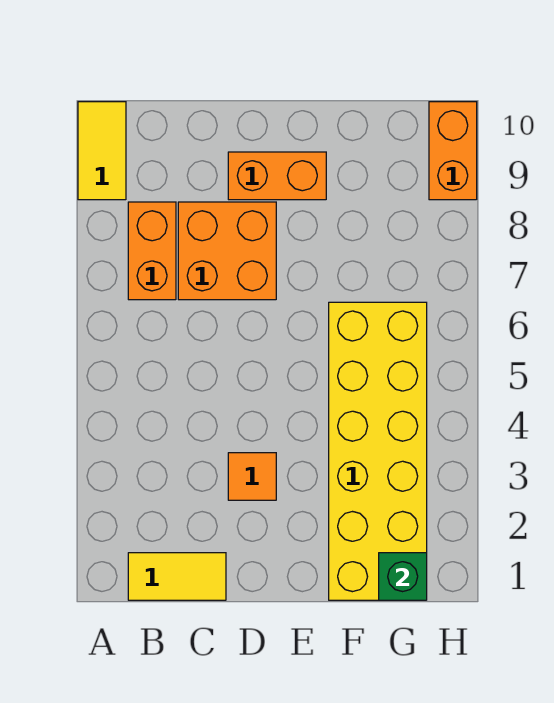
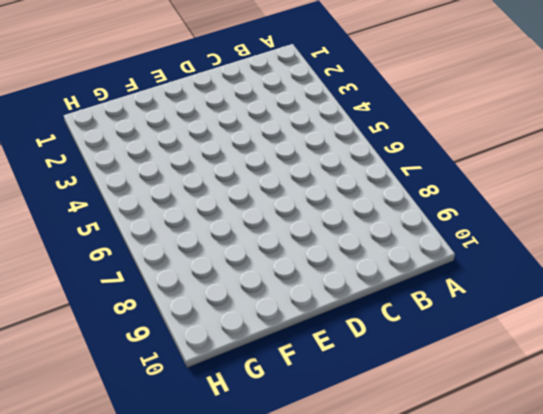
none -> yellow 1x2 tile [78,102,126,200]
none -> yellow 1x2 tile [128,553,226,600]

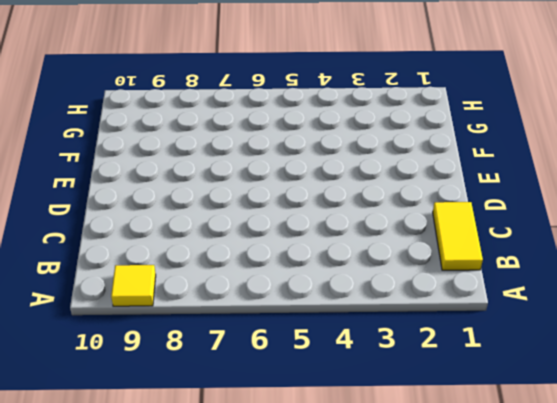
yellow 1x1 tile [111,265,156,306] -> yellow 1x2 tile [78,102,126,200]
none -> orange 1x2 brick [128,202,176,300]
none -> orange 2x2 brick [178,202,276,300]

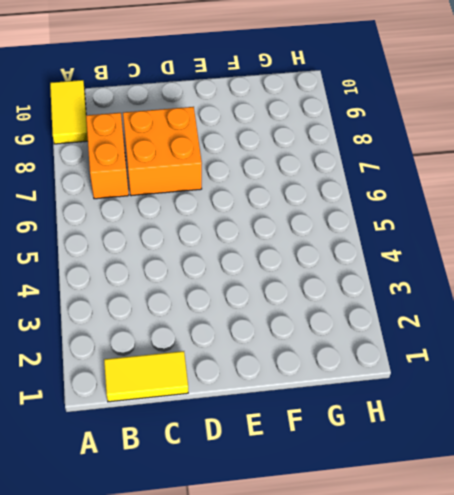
none -> orange 1x1 tile [228,453,276,500]
none -> orange 1x2 brick [228,152,326,200]

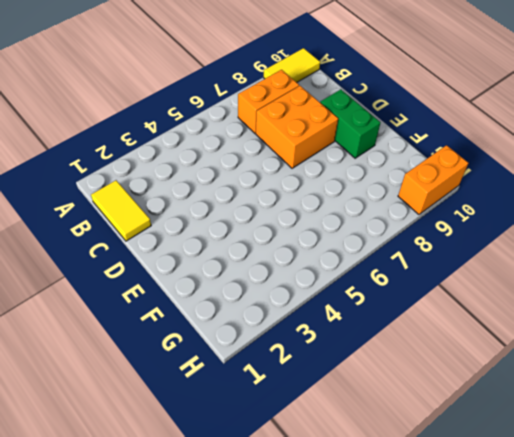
green 1x2 brick [320,89,380,158] -> orange 1x2 brick [228,152,326,200]
none -> orange 1x1 tile [228,453,276,500]
none -> yellow 2x6 brick [329,302,427,600]

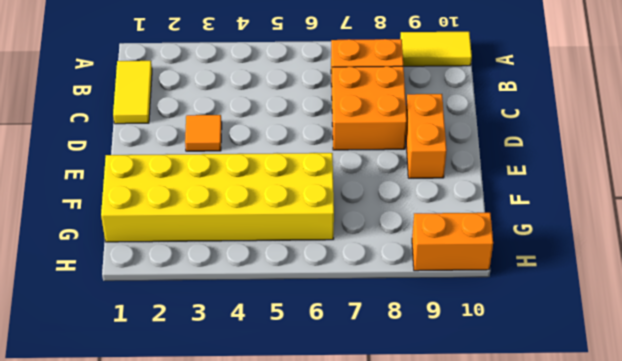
none -> green 1x1 brick [379,553,427,600]

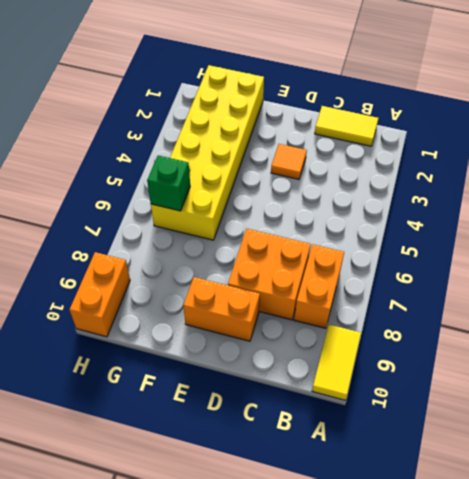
green 1x1 brick [147,155,190,211] -> green 1x1 brick moved to [379,553,427,600]

